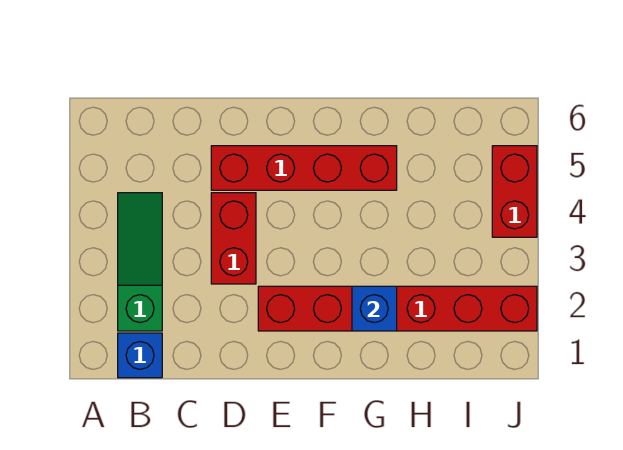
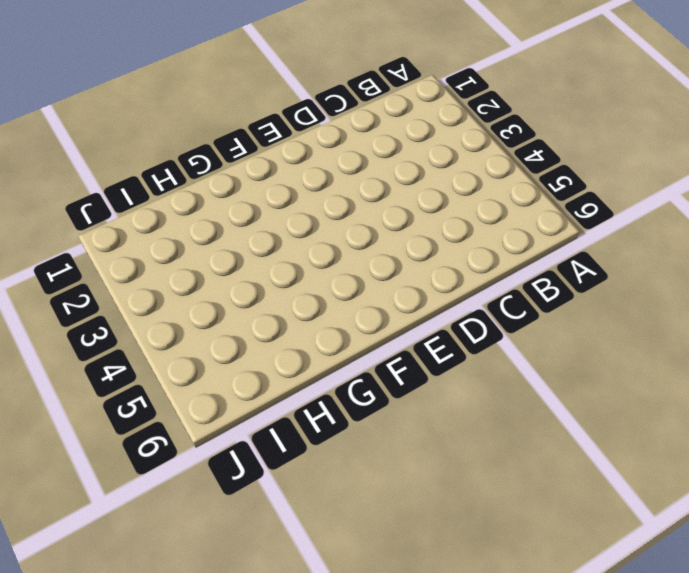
none -> blue 1x1 brick [118,333,162,378]
none -> green 1x3 slope [118,193,162,331]

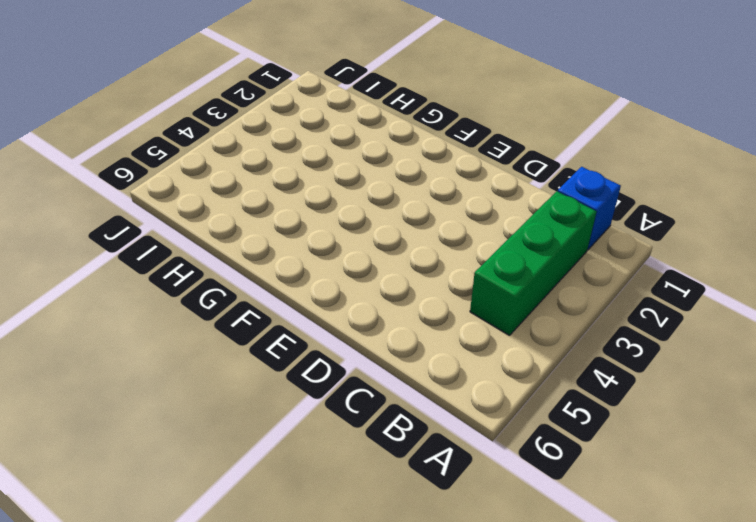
green 1x3 brick [470,191,596,335] -> green 1x3 slope [118,193,162,331]
none -> red 1x2 brick [211,193,256,284]
none -> red 1x4 brick [211,146,397,190]

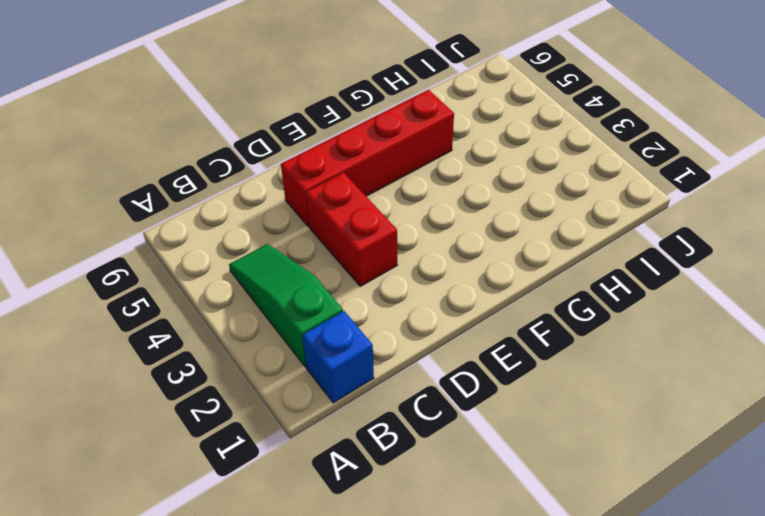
none -> red 1x6 brick [258,286,537,331]
none -> red 1x2 brick [492,146,537,237]

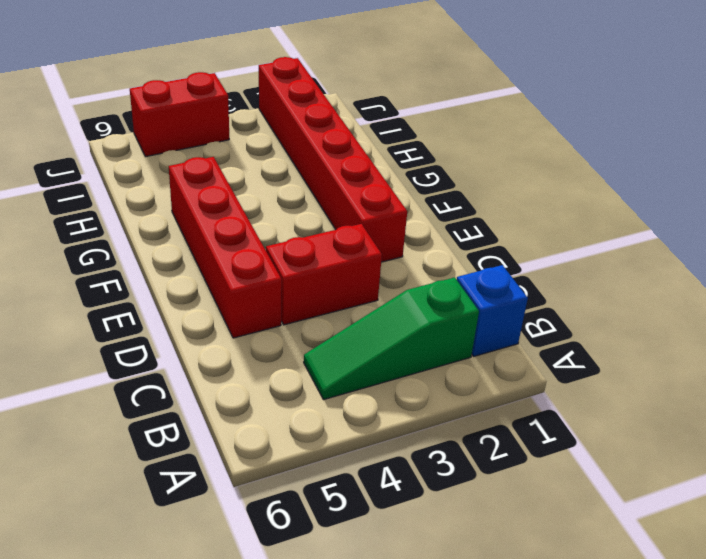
none -> blue 1x1 brick [352,286,397,331]

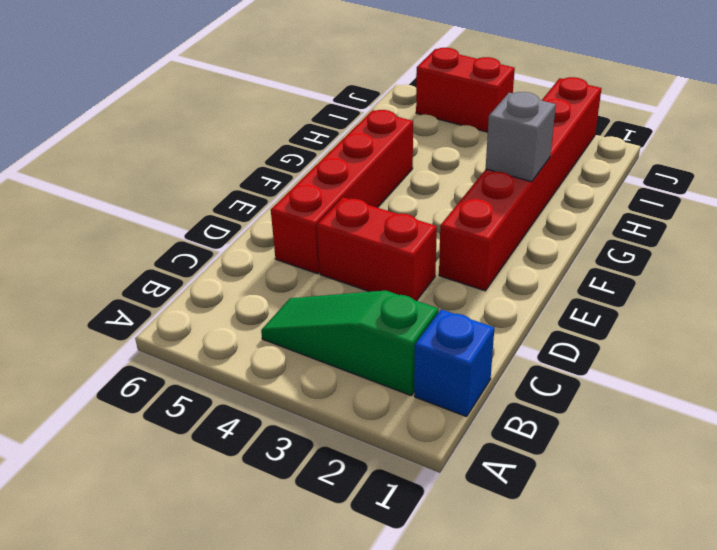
grey 1x1 brick [486,92,556,182] -> blue 1x1 brick [352,286,397,331]

